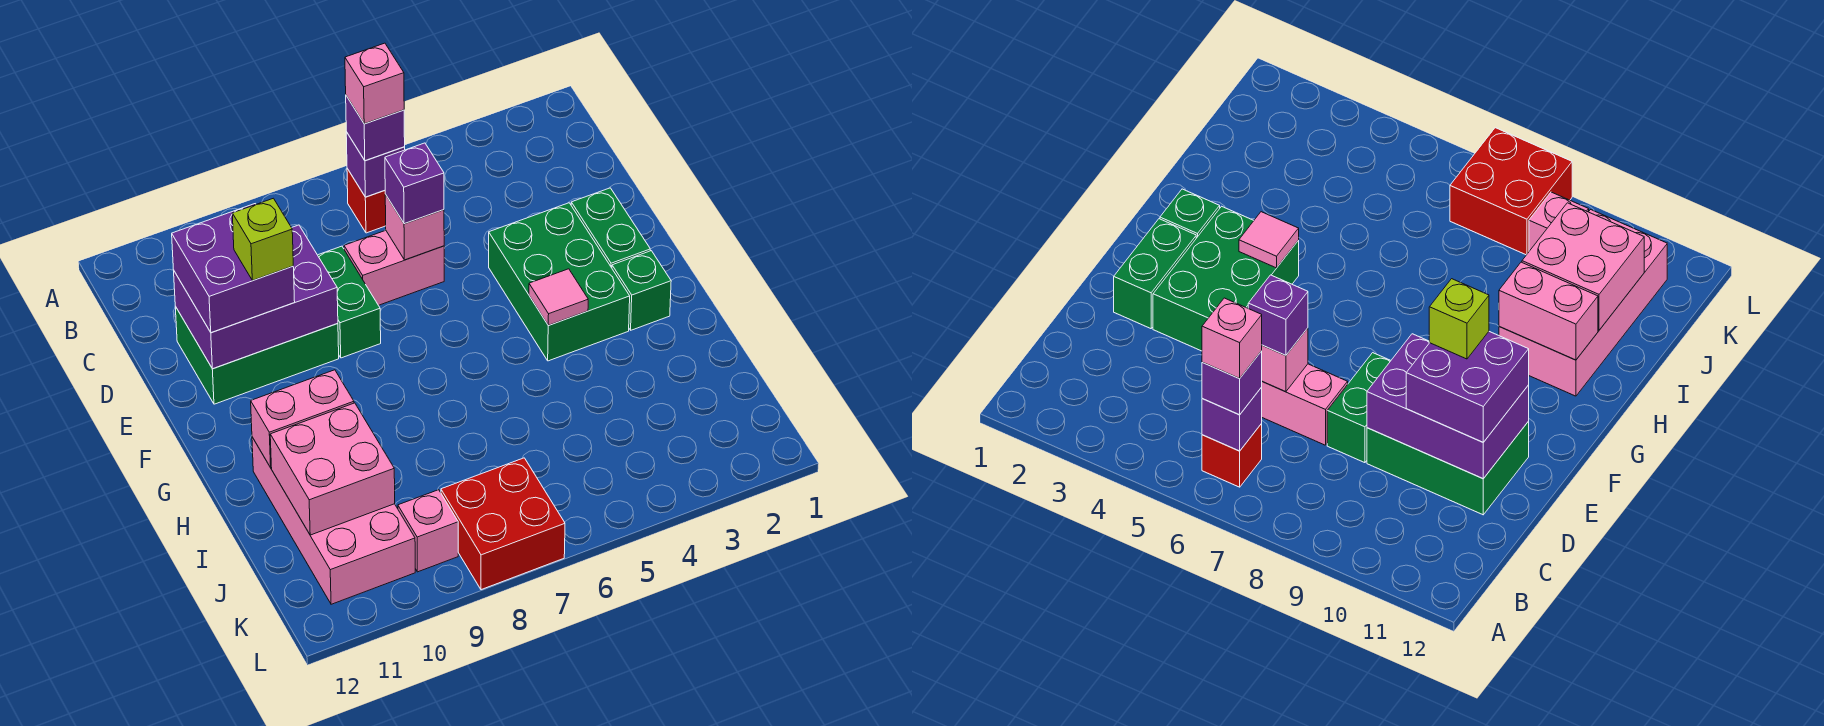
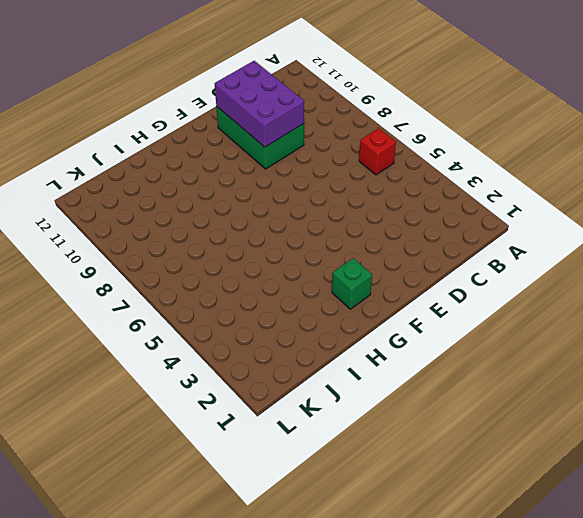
none -> pink 1x2 brick [344,230,444,305]
none -> green 1x2 brick [318,246,381,358]
none -> green 1x2 brick [571,188,650,268]

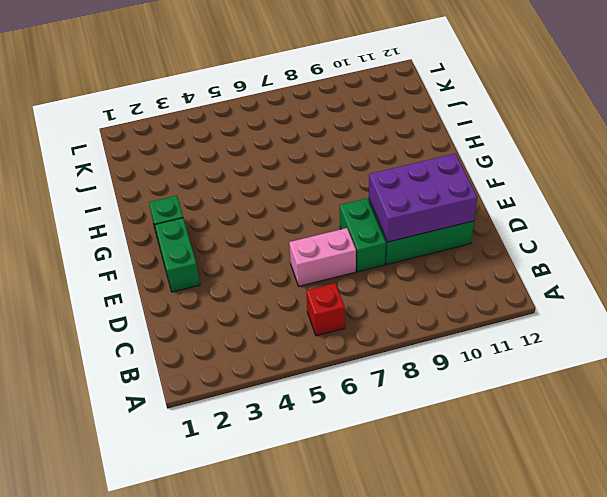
none -> green 2x3 brick [489,203,630,361]
none -> pink 2x4 brick [252,437,415,604]
none -> red 2x2 brick [441,458,565,590]

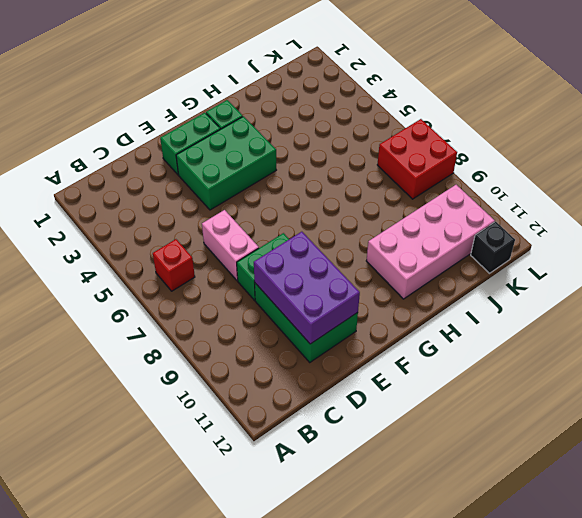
black 1x1 brick [471,222,515,273] -> none
none -> pink 1x1 brick [398,490,458,572]
none -> purple 1x1 brick [346,132,405,197]
none -> pink 1x1 brick [385,194,444,260]

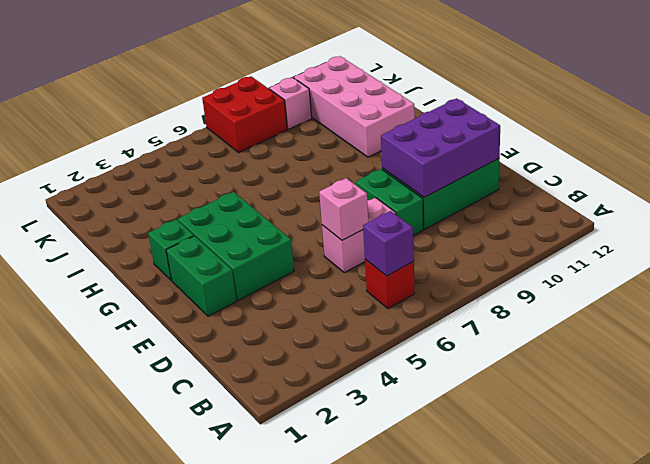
none -> pink 1x1 tile [529,269,588,325]
none -> pink 1x2 brick [251,370,354,467]
none -> pink 2x2 brick [270,403,395,535]

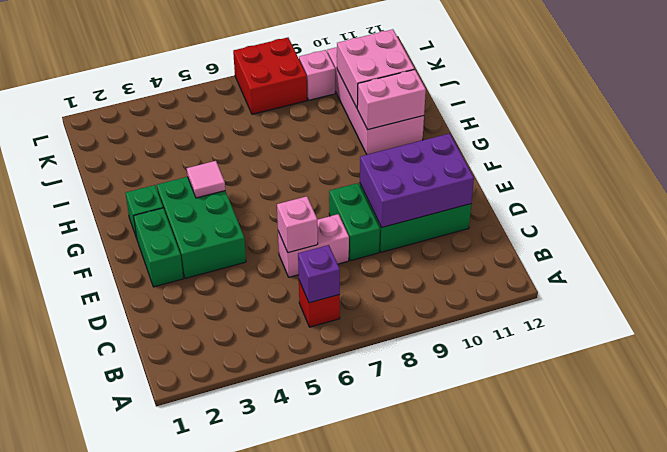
none -> purple 1x1 brick [346,96,405,161]
none -> purple 1x1 brick [385,143,444,224]
none -> purple 2x2 brick [172,204,295,332]

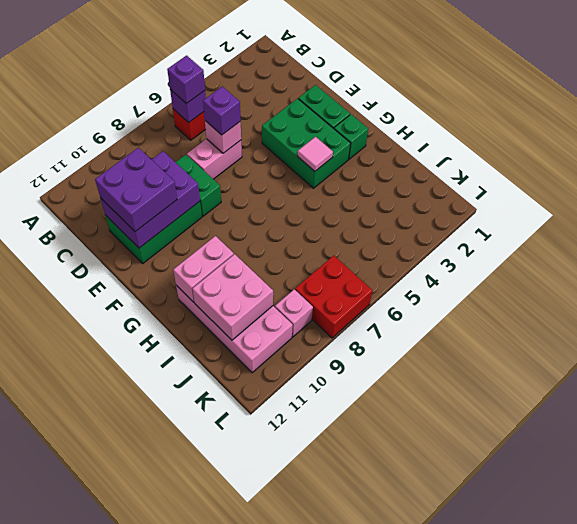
none -> pink 1x1 brick [345,43,404,124]
none -> lime 1x1 brick [232,198,293,280]

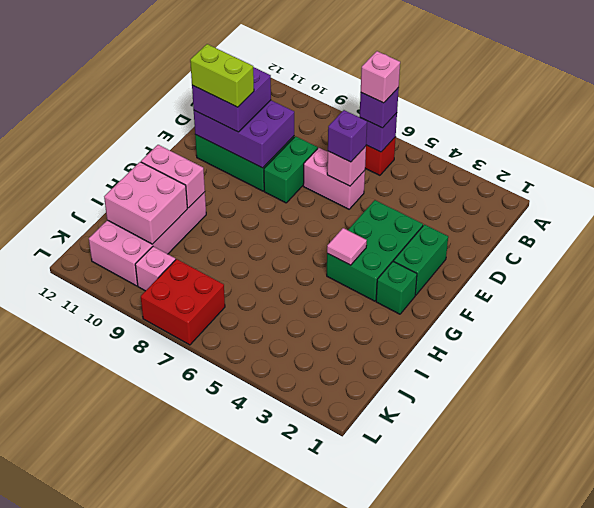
lime 1x2 brick [190,44,254,107] -> lime 1x1 brick [232,198,293,280]

